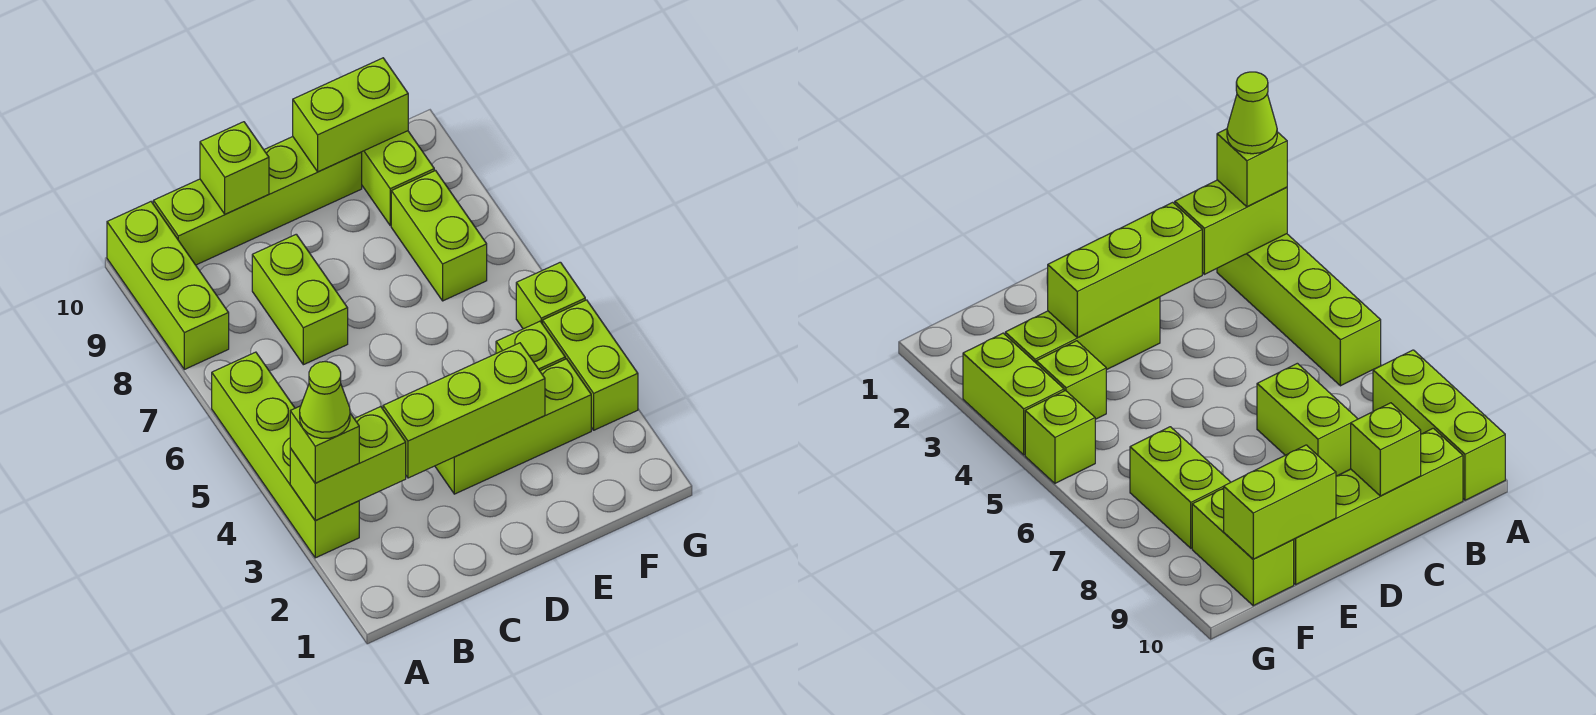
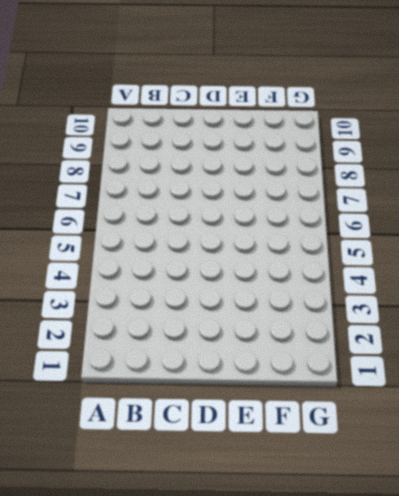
none -> lime 1x4 brick [212,352,359,558]
none -> lime 1x3 brick [107,202,229,369]
none -> lime 1x4 brick [153,137,362,265]

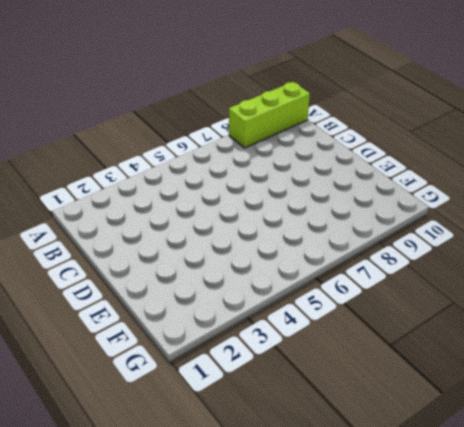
none -> lime 1x4 brick [212,352,359,558]
none -> lime 1x4 brick [153,137,362,265]
none -> lime 1x2 brick [252,234,348,365]

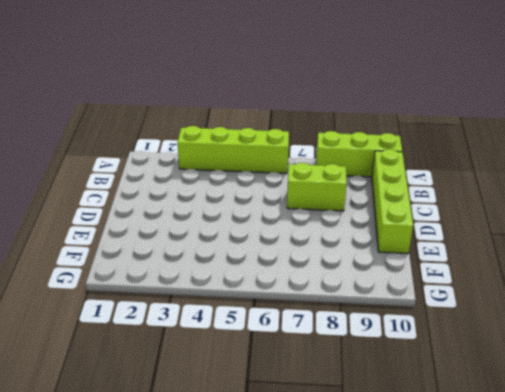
none -> lime 1x3 brick [435,359,591,494]
none -> lime 1x1 brick [496,321,565,371]
none -> lime 1x2 brick [391,171,487,301]

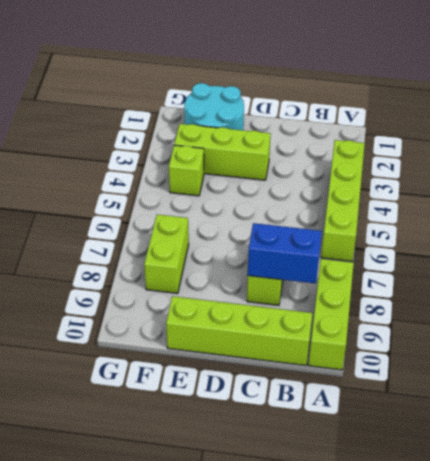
blue 1x2 brick [248,223,322,284] -> none
cyan 2x2 round brick [184,83,244,130] -> none
none -> lime 1x2 brick [362,131,434,225]
none -> lime 1x2 brick [543,300,638,430]
none -> lime 1x1 brick [516,262,585,329]

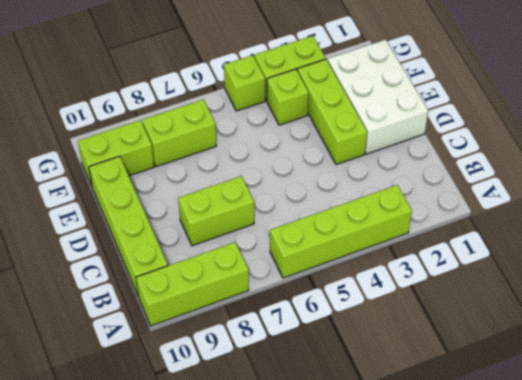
white 2x3 brick [328,40,428,154] -> none
none -> lime 1x2 brick [290,407,406,521]
none -> lime 1x3 brick [383,343,545,478]
none -> lime 1x1 brick [200,122,269,214]

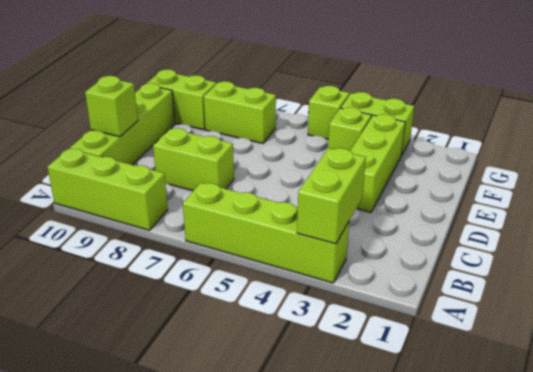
none -> lime 1x3 brick [383,343,545,478]
none -> lime 1x2 brick [293,58,408,172]
none -> lime 1x1 brick [290,406,359,483]

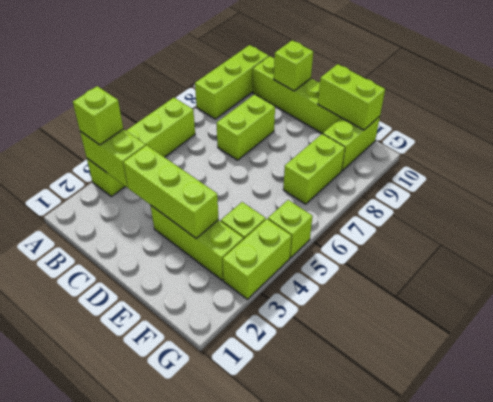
none -> lime 1x1 cone [300,362,350,438]

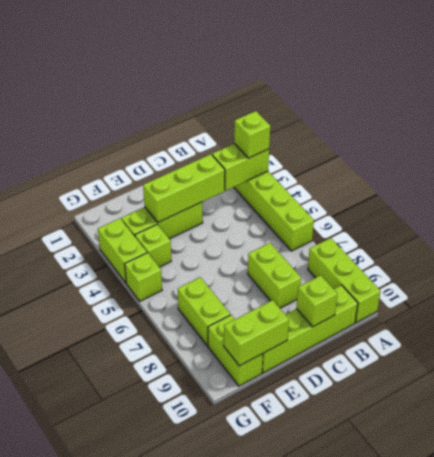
none -> lime 1x1 cone [300,362,350,438]

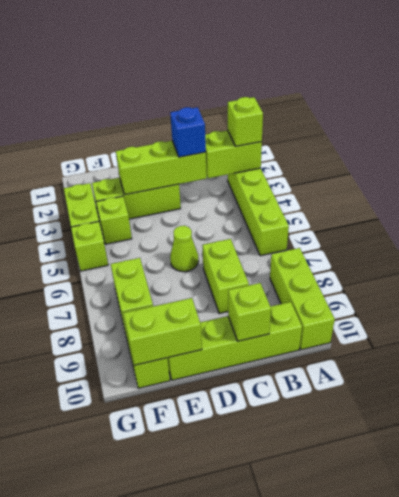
blue 1x1 brick [170,107,206,157] -> none
lime 1x1 cone [170,226,199,272] -> lime 1x1 cone moved to [300,362,350,438]

